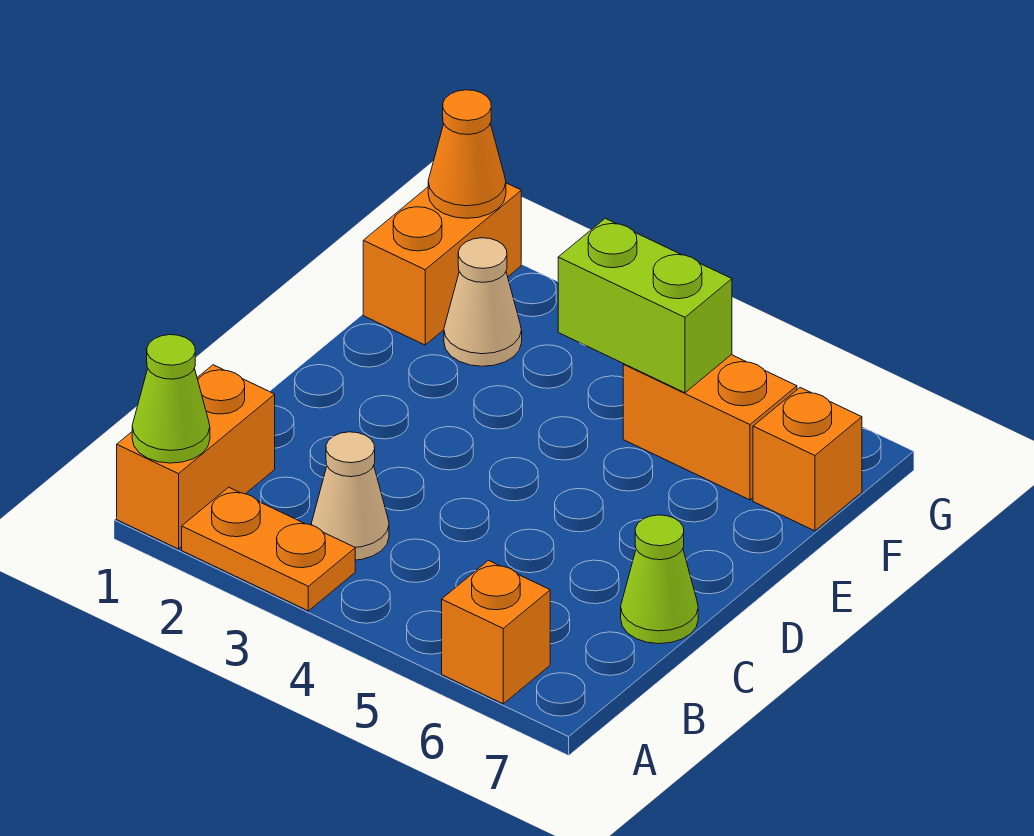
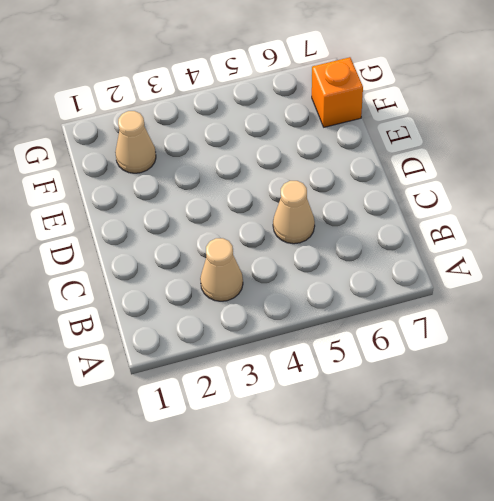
tan 1x1 cone [273,181,315,244] -> none
none -> orange 1x2 brick [117,365,275,549]
none -> orange 1x2 plate [182,487,355,611]
none -> orange 1x1 brick [442,560,550,704]

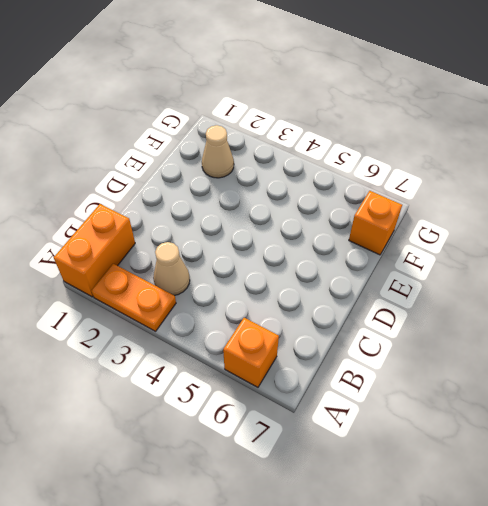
none -> lime 1x1 cone [621,515,698,644]
none -> orange 1x2 brick [363,183,521,345]
none -> orange 1x2 brick [623,355,797,500]

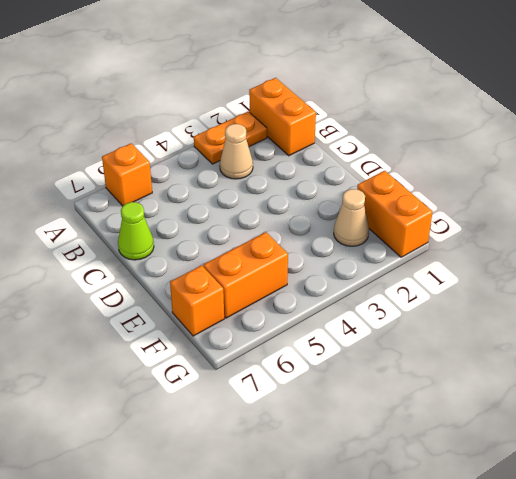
none -> lime 1x1 cone [132,335,210,463]
none -> lime 1x2 brick [558,218,732,393]
none -> orange 1x1 cone [428,90,506,218]

